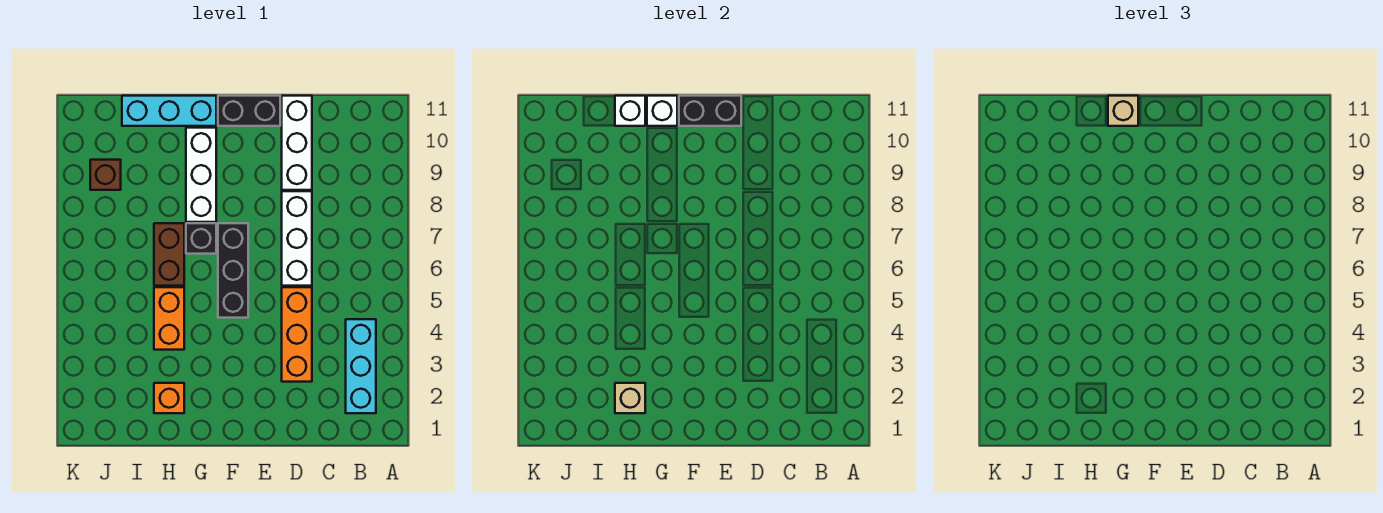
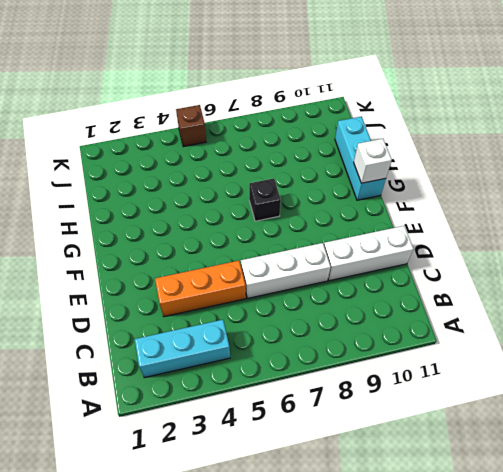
brown 1x1 brick [176,105,206,147] -> brown 1x1 brick moved to [90,160,121,190]
none -> black 1x2 brick [218,96,280,126]
none -> black 1x3 brick [218,223,248,318]
none -> white 1x3 brick [186,128,216,222]

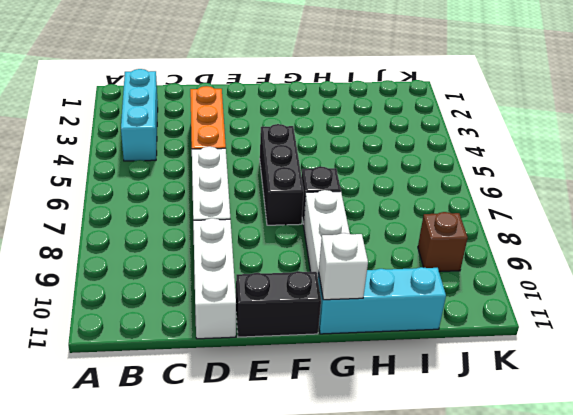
none -> orange 1x1 brick [154,383,184,413]
none -> orange 1x2 brick [154,287,184,350]
none -> brown 1x2 brick [154,223,184,286]

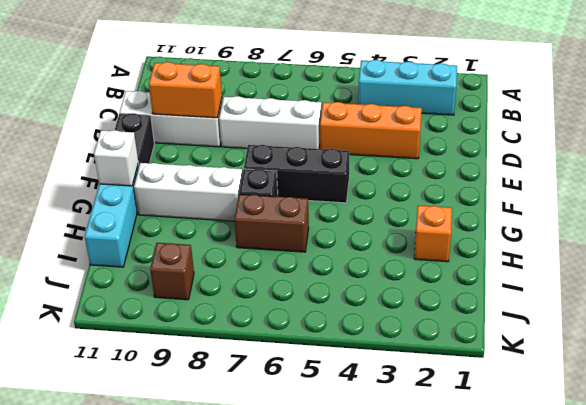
orange 1x2 brick [149,62,222,118] -> orange 1x2 brick moved to [154,287,184,350]
none -> black 1x2 brick [679,96,741,126]
none -> tan 1x1 brick [615,383,645,413]
none -> white 1x1 brick [615,96,645,126]

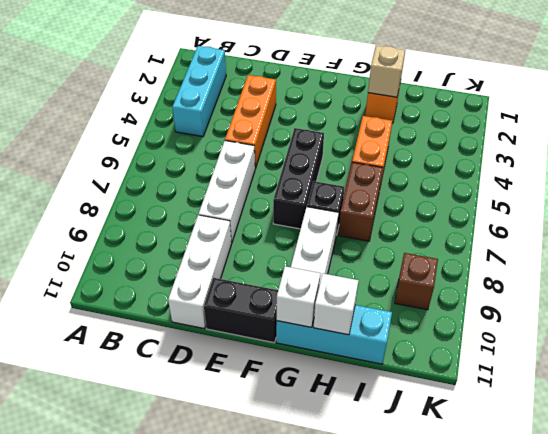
none -> black 1x2 brick [679,96,741,126]
none -> tan 1x1 brick [1108,96,1138,126]

